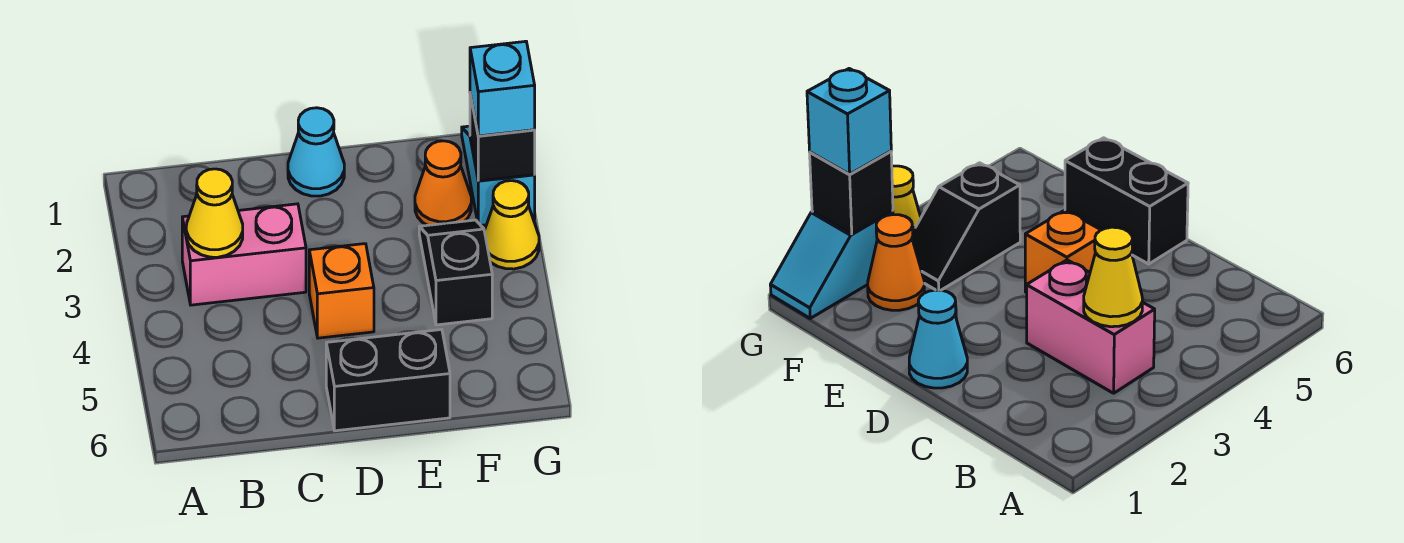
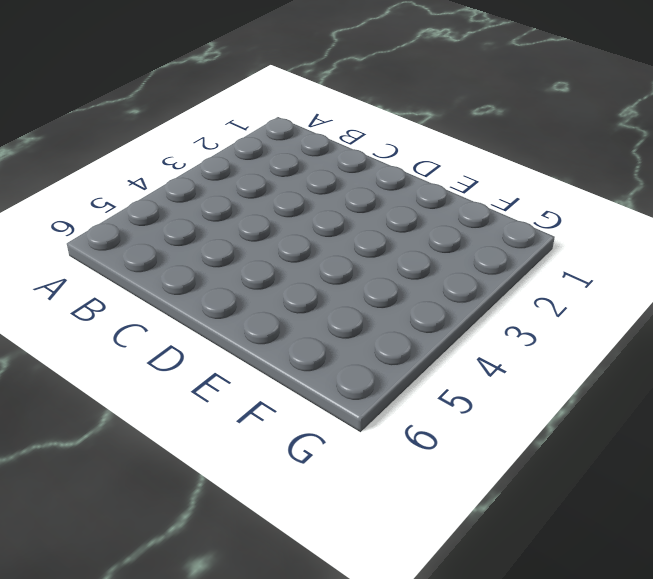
none -> pink 1x2 brick [182,204,306,305]
none -> cyan 1x1 cone [288,108,344,196]

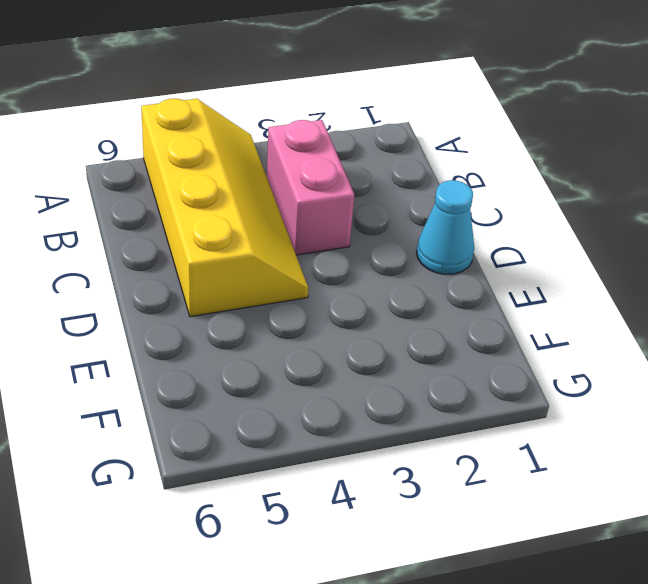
yellow 2x4 slope [141,99,308,317] -> orange 1x1 brick [309,244,374,338]
none -> black 1x2 brick [326,330,450,431]
none -> orange 1x1 cone [415,141,471,225]

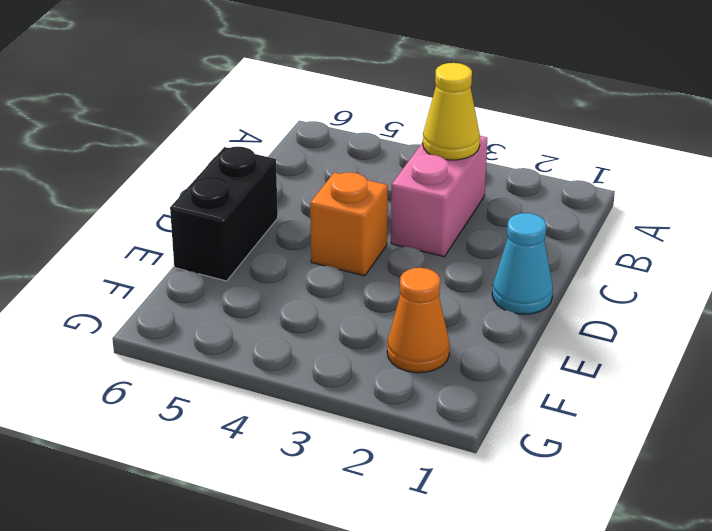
none -> black 1x2 slope [419,220,492,325]
none -> cyan 1x2 slope [462,126,535,225]

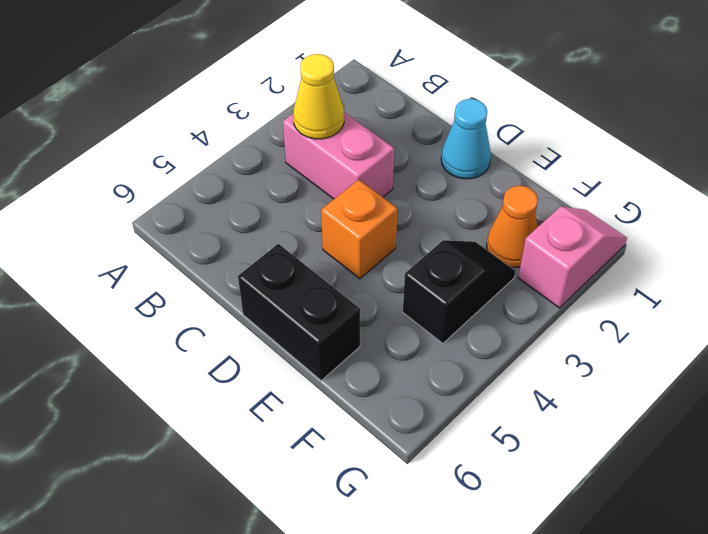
pink 1x2 slope [518,207,627,308] -> cyan 1x2 slope [462,126,535,225]
none -> yellow 1x1 cone [484,181,539,269]
none -> black 1x1 brick [470,94,535,181]

